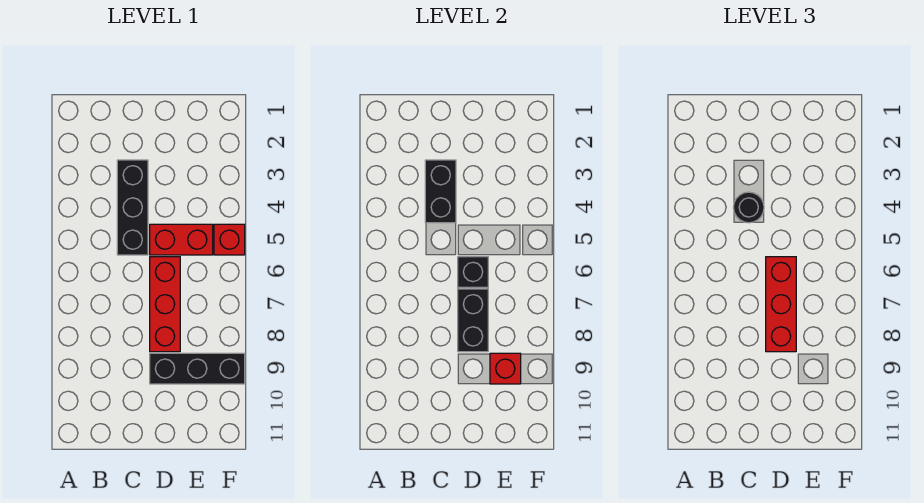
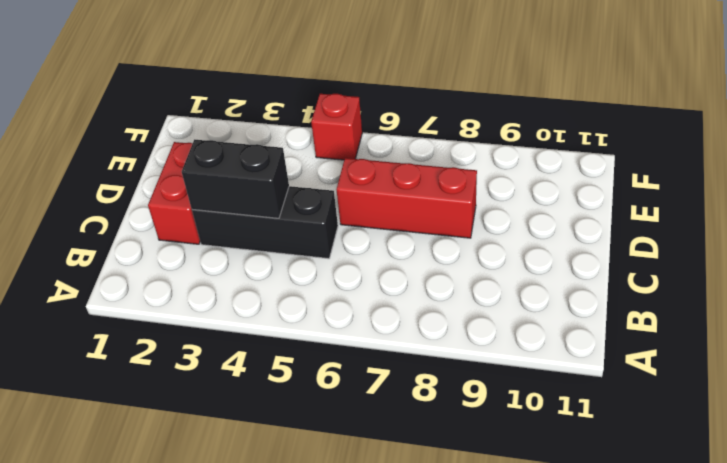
red 1x2 brick [148,142,200,244] -> red 1x2 brick moved to [150,224,213,255]
none -> black 1x3 brick [150,353,245,384]
none -> black 1x1 brick [458,257,488,287]

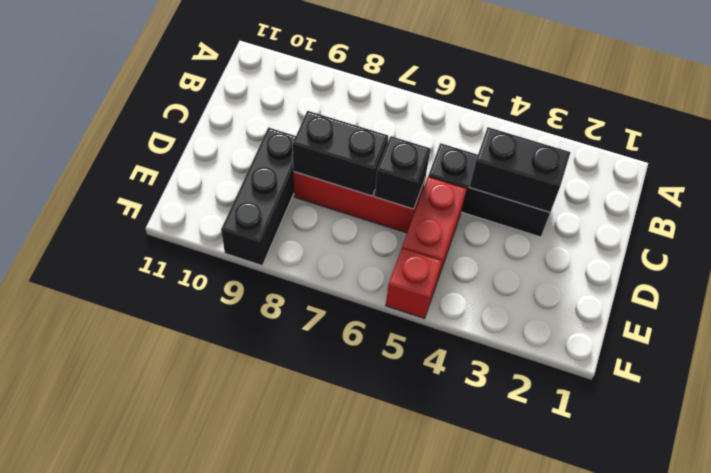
none -> red 1x1 brick [490,353,521,384]
none -> black 1x1 round brick [733,192,764,223]

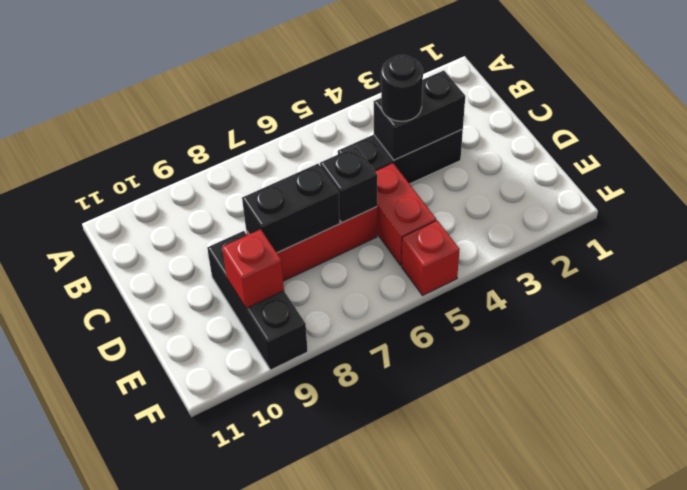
none -> red 1x3 brick [766,257,796,352]

